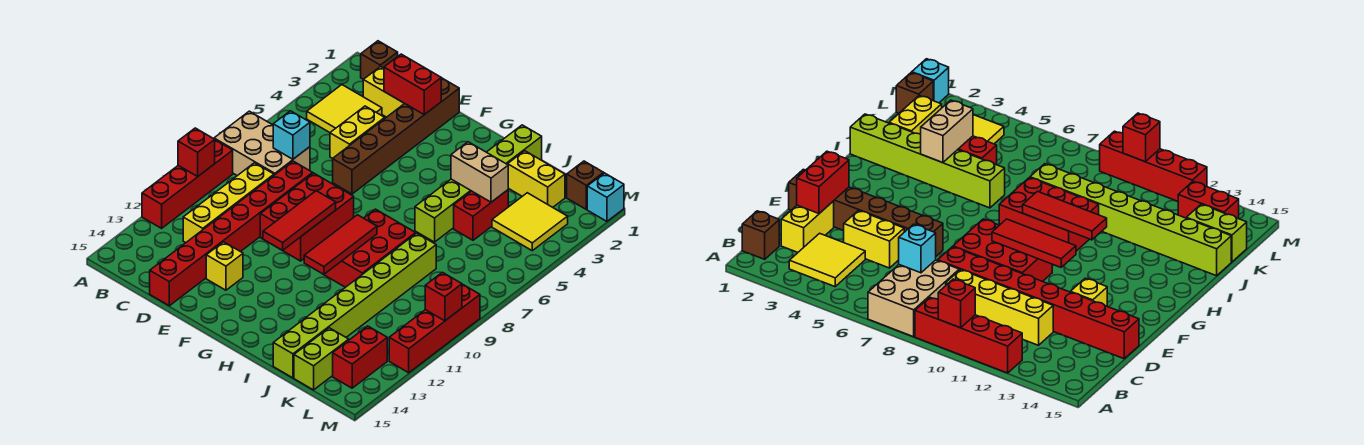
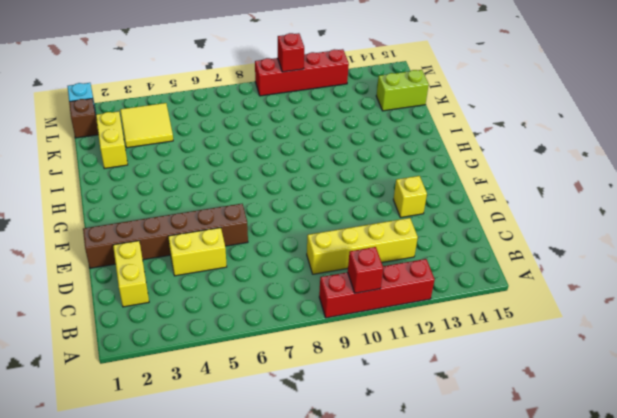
none -> tan 2x3 brick [214,111,310,176]
none -> brown 1x1 brick [361,41,398,79]
none -> yellow 2x2 tile [307,85,382,132]

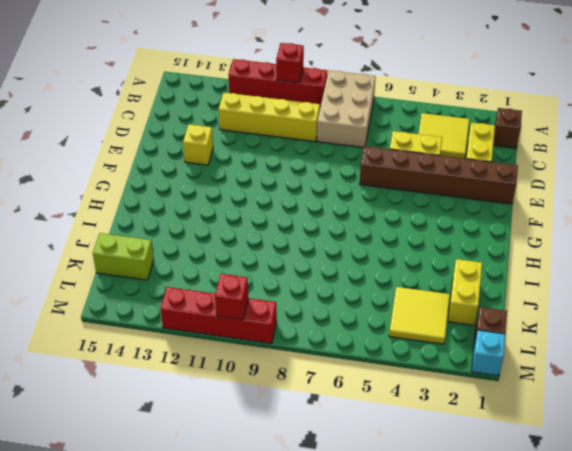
none -> red 1x8 brick [150,161,313,306]
none -> red 2x3 brick [260,173,354,261]
none -> red 2x3 brick [324,209,416,287]

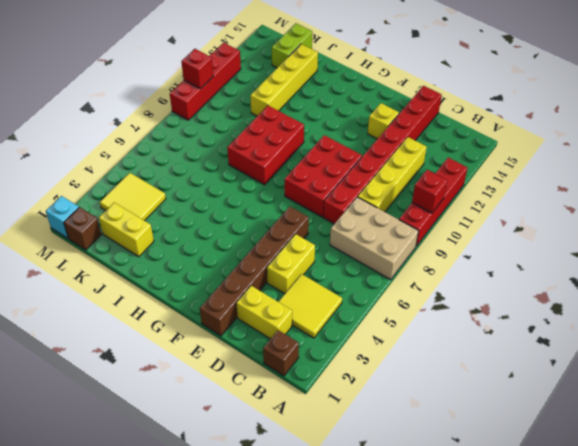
yellow 1x4 brick [250,44,318,116] -> lime 1x8 brick [273,233,436,378]
none -> lime 1x6 brick [415,125,542,242]
none -> red 1x2 brick [454,190,508,240]
none -> red 1x2 brick [333,326,387,388]

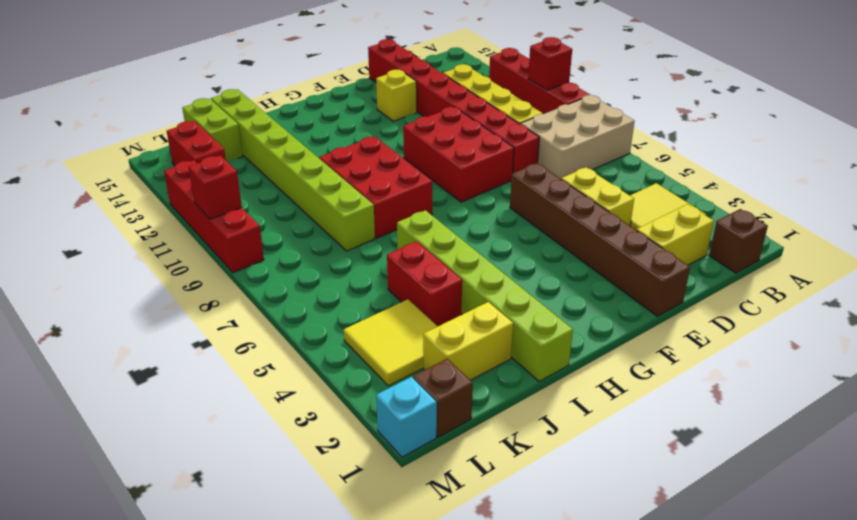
none -> cyan 1x1 brick [273,111,310,159]
none -> red 1x2 brick [384,54,441,115]
none -> red 1x3 tile [263,191,336,250]

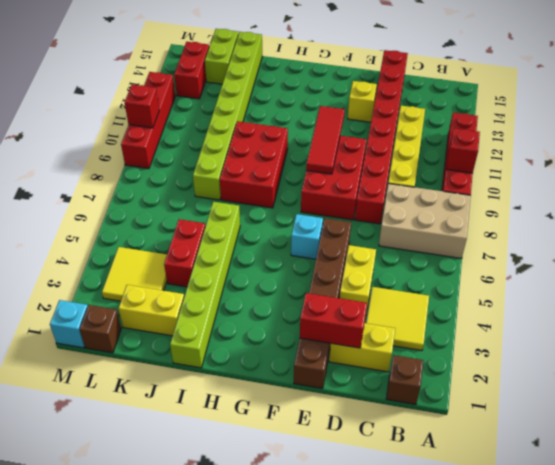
cyan 1x1 brick [291,214,323,259] -> cyan 1x1 brick moved to [273,111,310,159]
none -> red 1x3 tile [304,215,377,275]
none -> tan 1x2 brick [451,142,508,202]

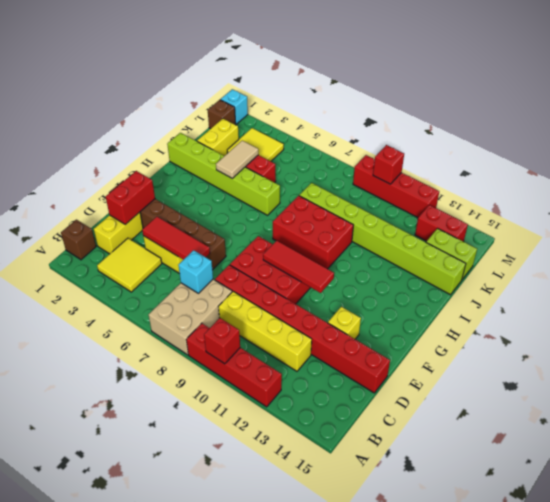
red 1x3 tile [142,217,210,260] -> red 1x3 tile moved to [304,215,377,275]
tan 1x2 tile [216,141,258,179] -> tan 1x2 brick [451,142,508,202]

